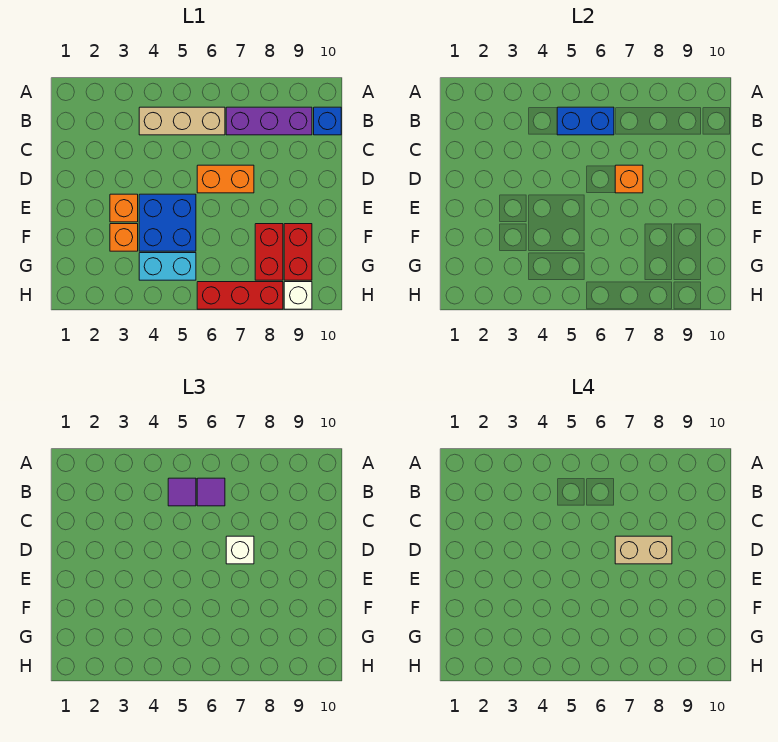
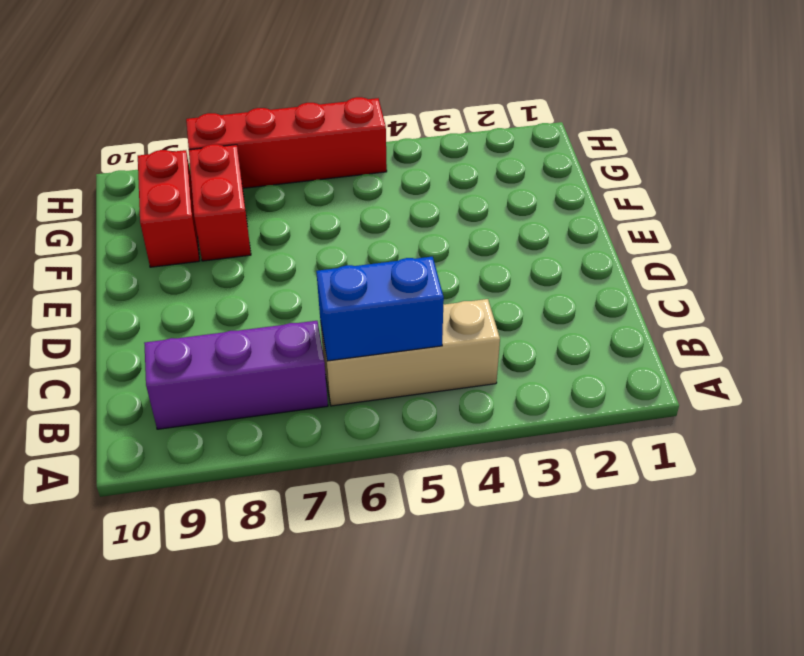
red 1x4 brick [186,97,387,188] -> red 1x3 brick [197,282,283,309]
none -> blue 1x1 brick [314,107,341,135]
none -> orange 1x2 brick [197,165,254,193]
none -> orange 1x1 brick [110,194,138,222]

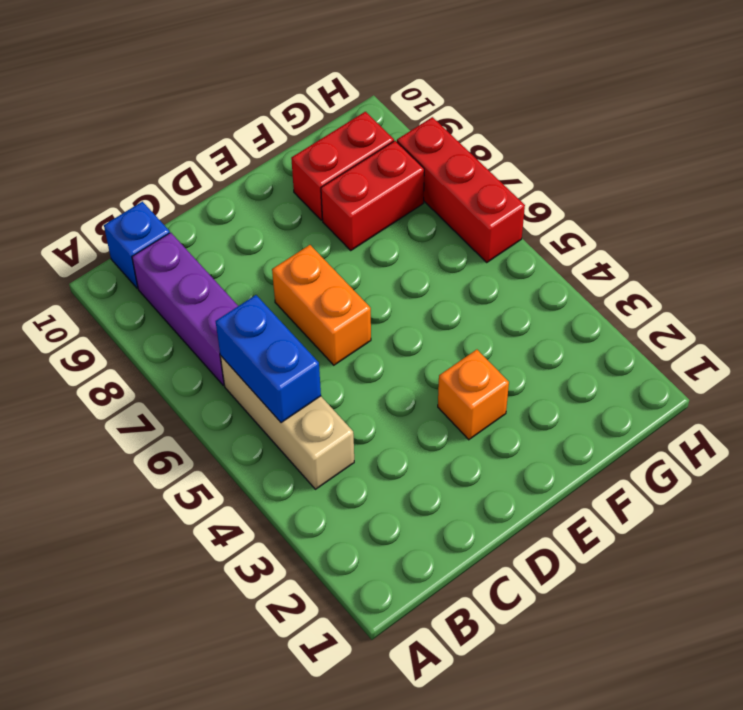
none -> blue 2x2 brick [139,194,196,251]
none -> orange 1x1 brick [110,224,138,251]
none -> cyan 1x2 brick [139,253,196,280]

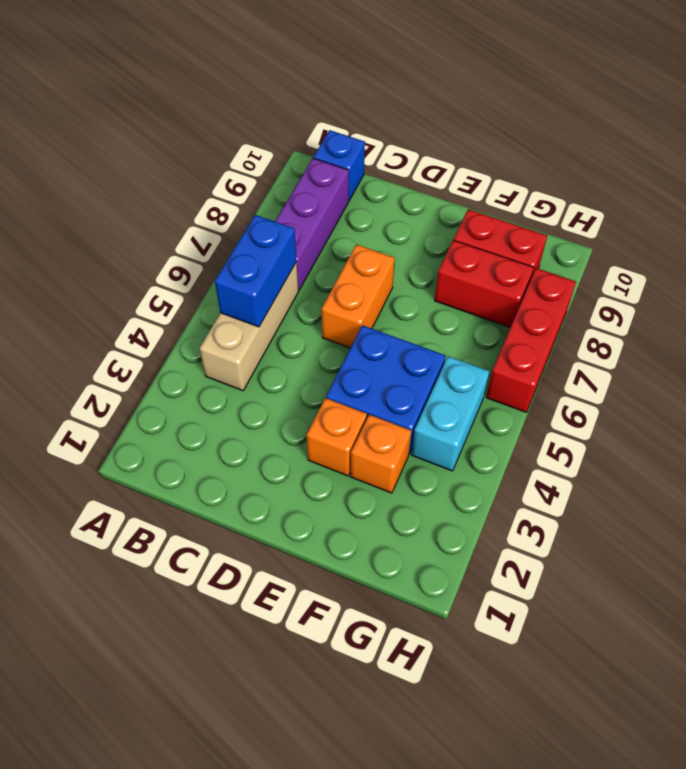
none -> white 1x1 brick [284,282,312,309]
none -> orange 1x1 brick [615,165,643,193]
none -> purple 1x1 tile [168,478,196,506]

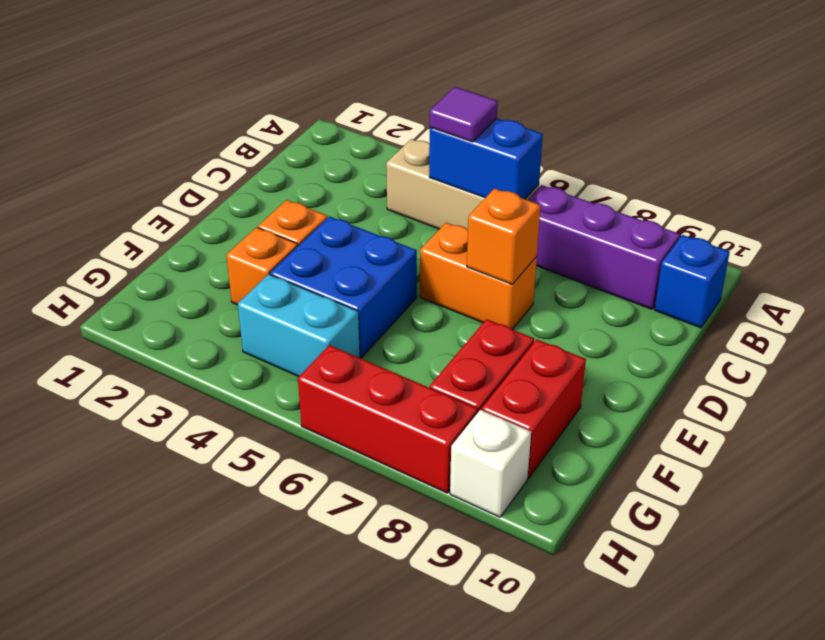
none -> purple 1x1 tile [197,478,225,506]
none -> white 1x1 brick [226,536,254,564]
none -> tan 1x2 brick [615,536,672,564]

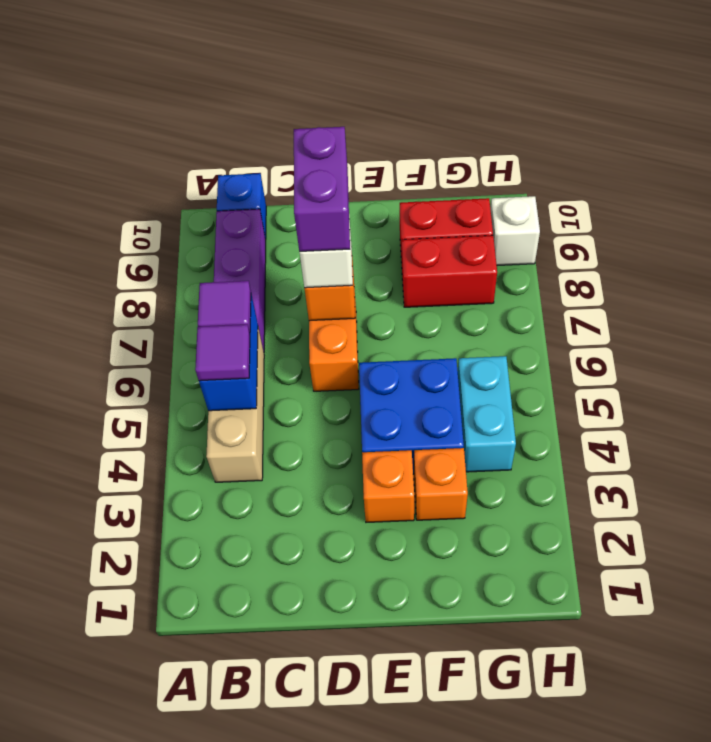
purple 1x2 brick [294,127,350,251] -> tan 1x2 brick [615,536,672,564]
none -> red 1x3 brick [197,282,283,309]

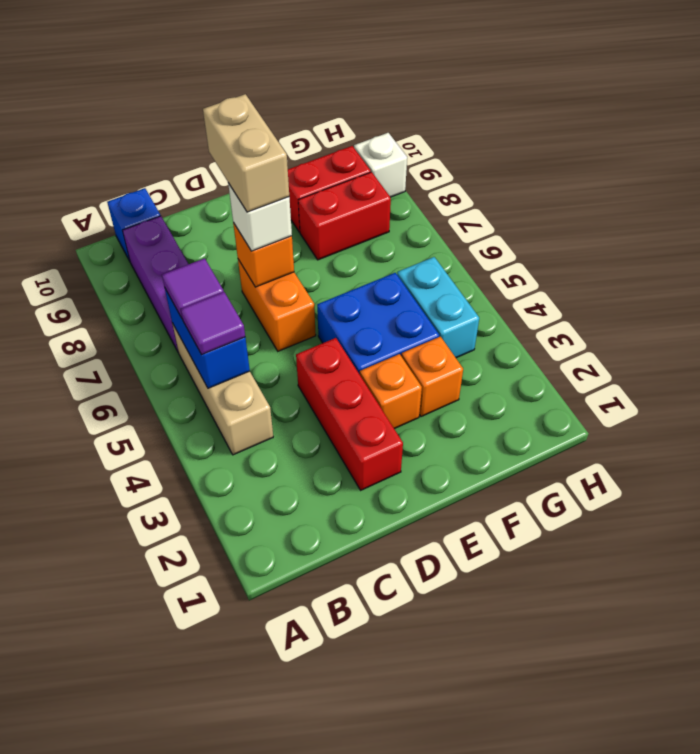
red 1x3 brick [296,338,403,490] -> red 1x3 brick moved to [197,282,283,309]

